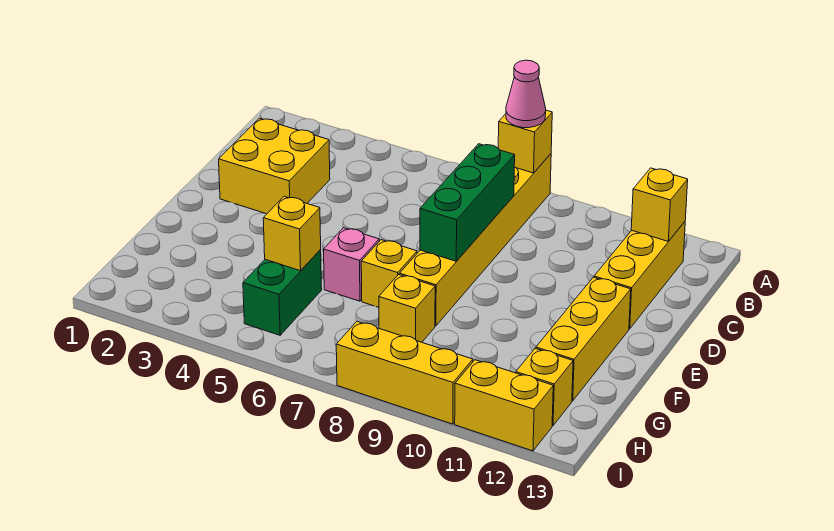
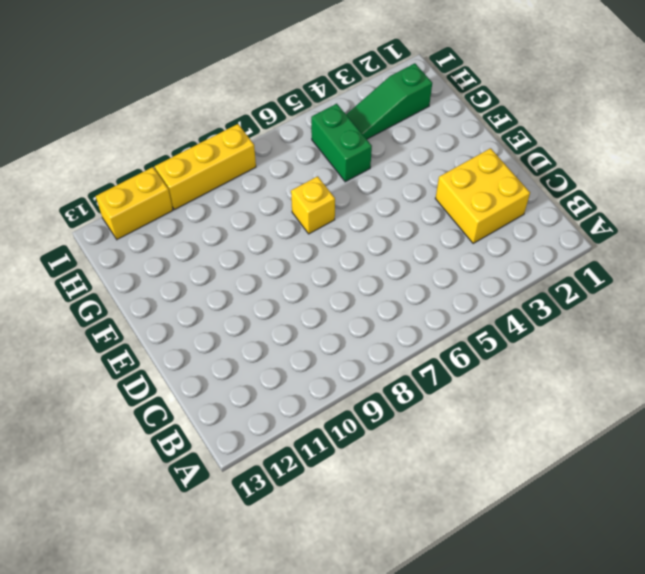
green 1x3 slope [346,63,432,139] -> none
none -> yellow 1x6 brick [400,154,551,326]
none -> yellow 1x3 brick [594,222,685,329]
none -> yellow 1x3 brick [536,277,631,401]

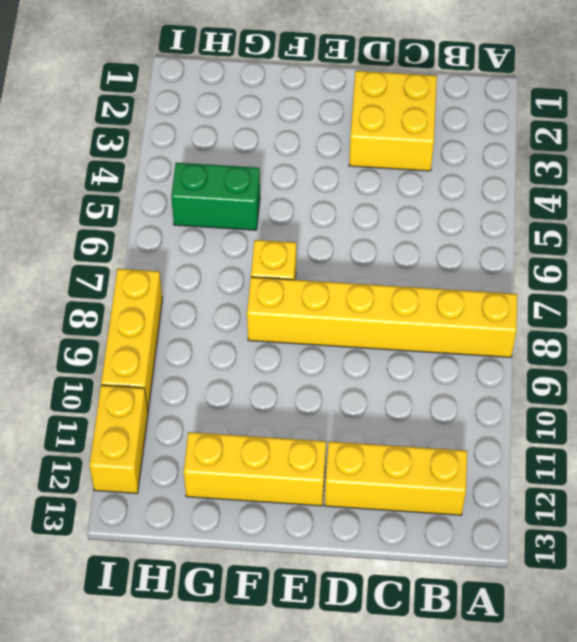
none -> pink 1x1 brick [324,228,379,301]
none -> yellow 1x1 brick [379,274,435,342]
none -> yellow 1x1 brick [516,348,573,426]

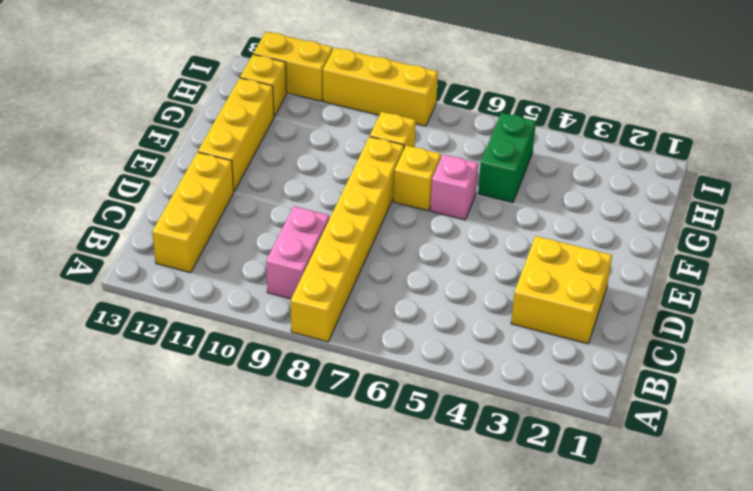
pink 1x2 brick [266,206,329,299] -> none
none -> yellow 1x1 brick [498,110,552,173]
none -> yellow 1x1 brick [631,168,688,241]
none -> green 1x3 brick [420,144,515,261]

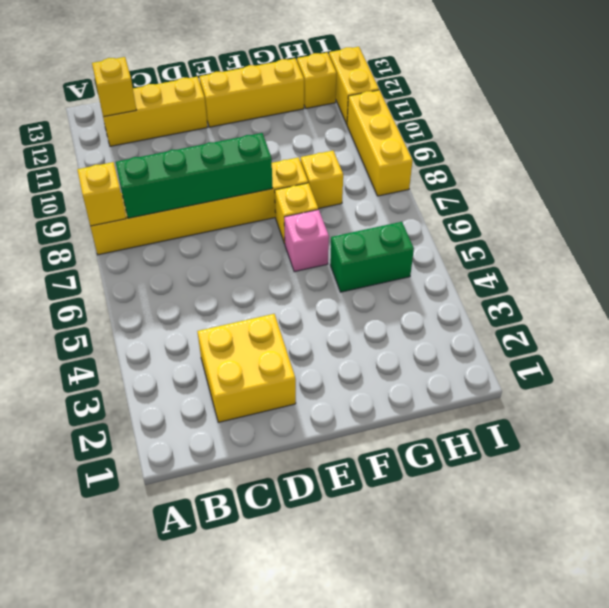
green 1x4 brick [116,133,273,218] -> green 1x3 brick [420,144,515,261]
none -> yellow 1x1 brick [263,196,321,271]
none -> pink 1x1 cone [506,60,546,128]

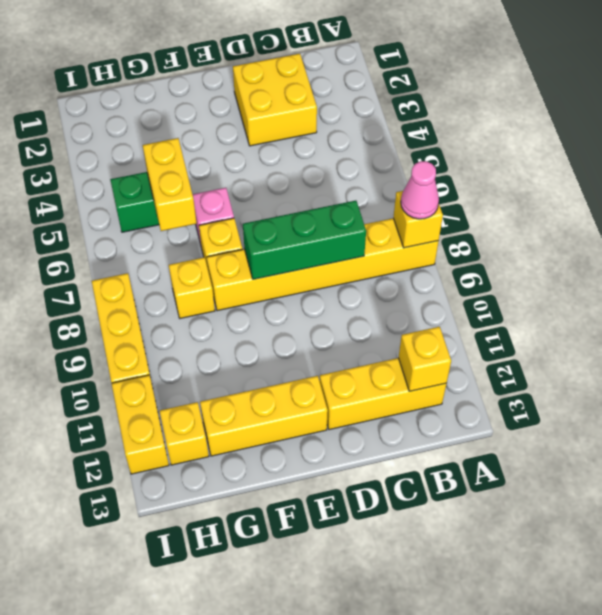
yellow 1x2 brick [143,138,197,231] -> yellow 1x1 brick [263,196,321,271]

